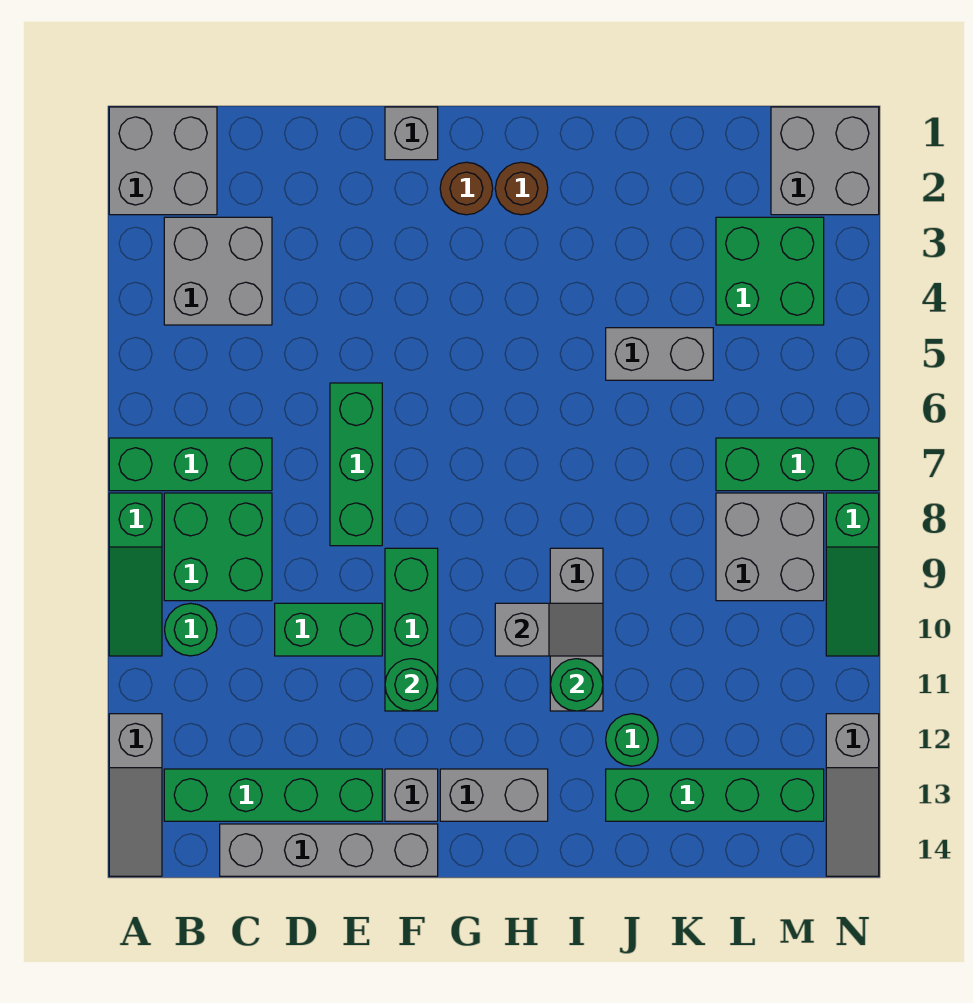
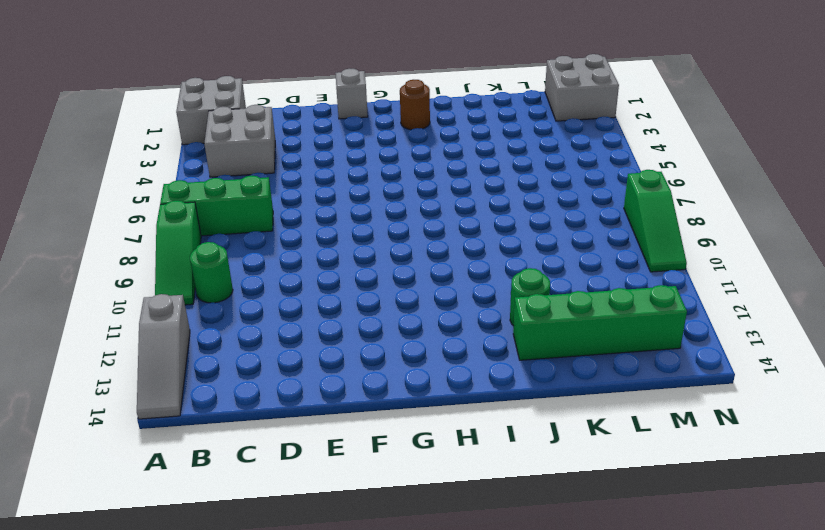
none -> green 2x2 brick [164,493,272,601]
none -> green 1x4 brick [164,769,382,821]
none -> grey 1x4 brick [220,824,438,876]
none -> green 1x2 brick [275,603,382,656]

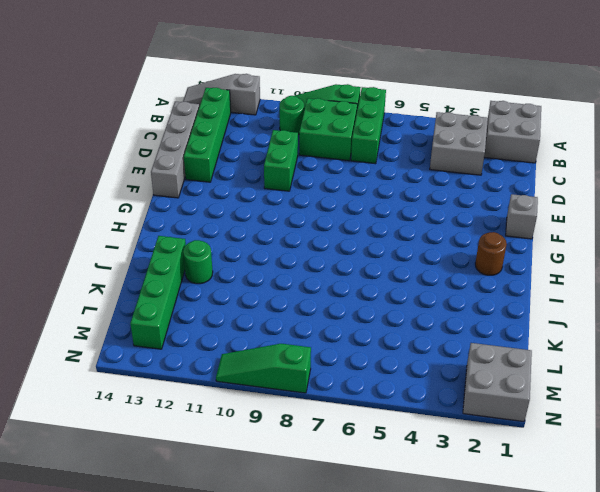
none -> green 1x3 brick [330,383,382,546]
none -> green 1x3 brick [385,548,438,711]
none -> grey 1x1 brick [385,769,438,821]
none -> brown 1x1 round brick [440,162,493,215]

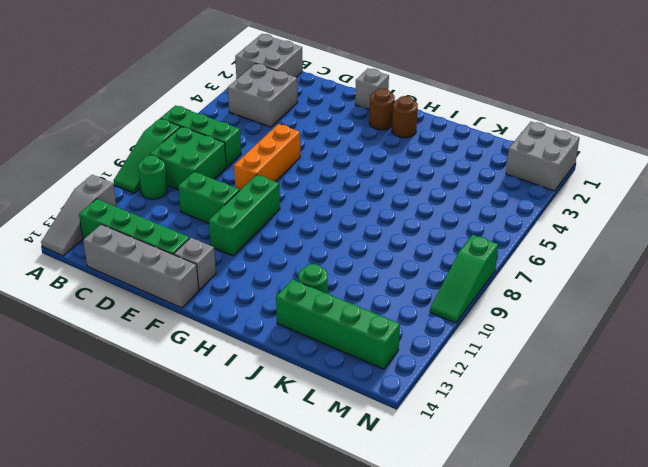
orange 1x3 brick [234,124,300,190] -> green 1x3 brick [330,383,382,546]
none -> grey 1x2 brick [440,769,548,821]
none -> grey 1x3 brick [550,548,603,711]
none -> grey 1x2 brick [606,328,713,380]
none -> green 2x2 brick [716,217,824,325]

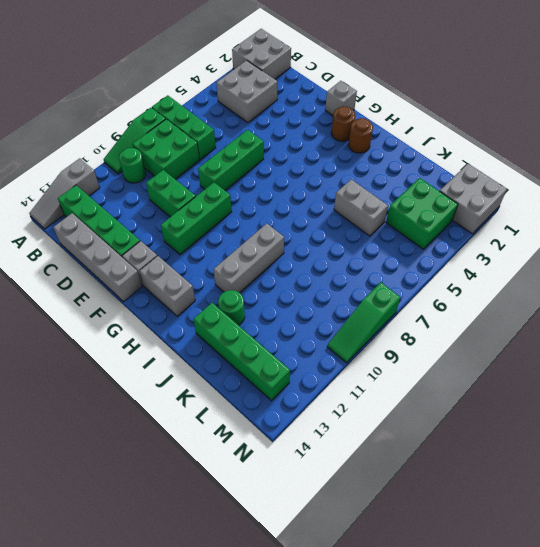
none -> green 1x3 brick [716,438,879,491]
none -> grey 2x2 brick [716,493,824,601]
none -> grey 1x3 slope [826,714,879,876]
none -> green 1x1 round brick [385,659,438,711]

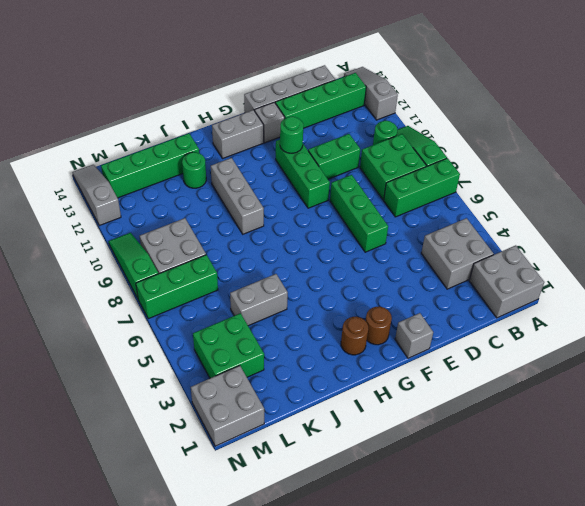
none -> grey 1x2 slope [495,603,603,656]
none -> green 1x1 round brick [550,659,603,711]

